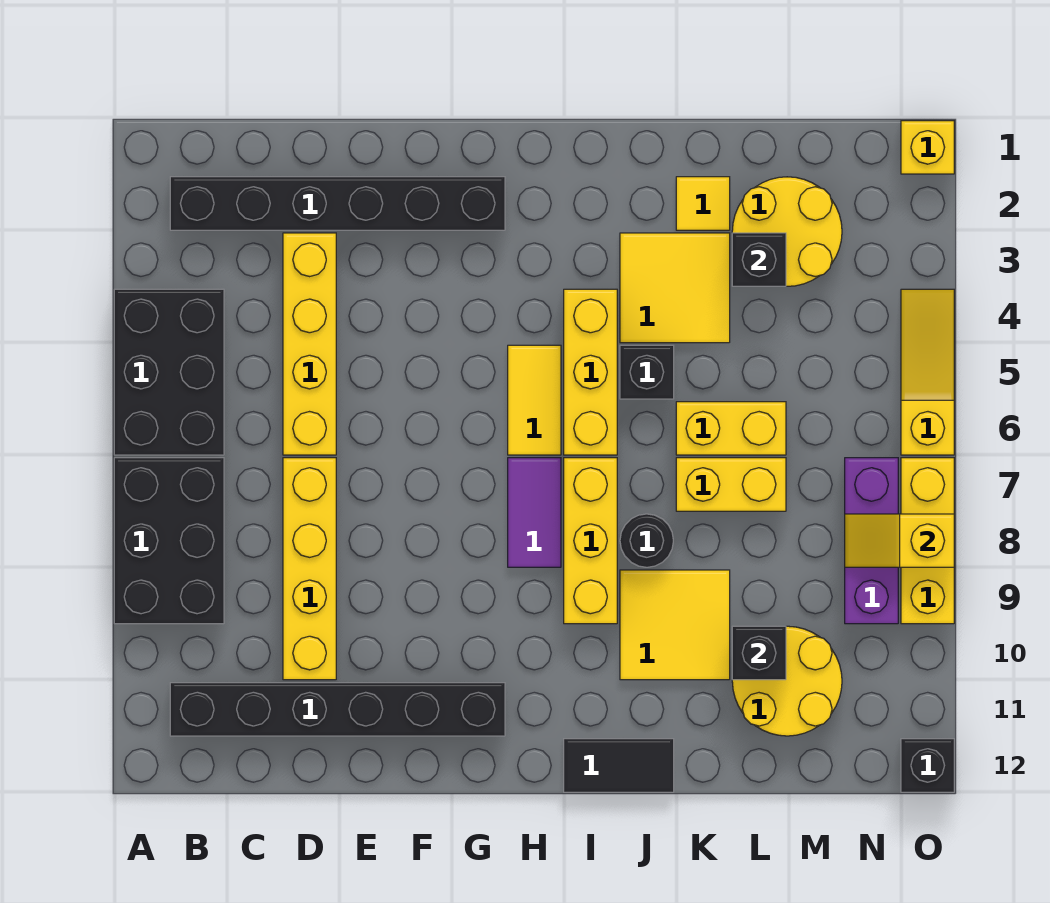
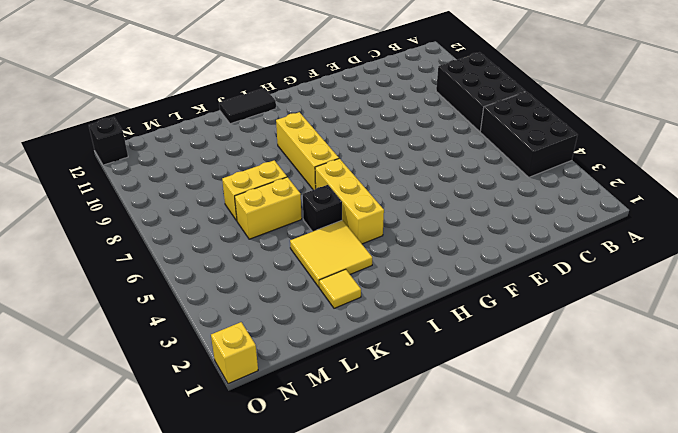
none -> black 1x6 brick [170,177,505,230]
none -> black 1x6 brick [170,683,505,736]
none -> yellow 1x4 brick [283,233,336,455]

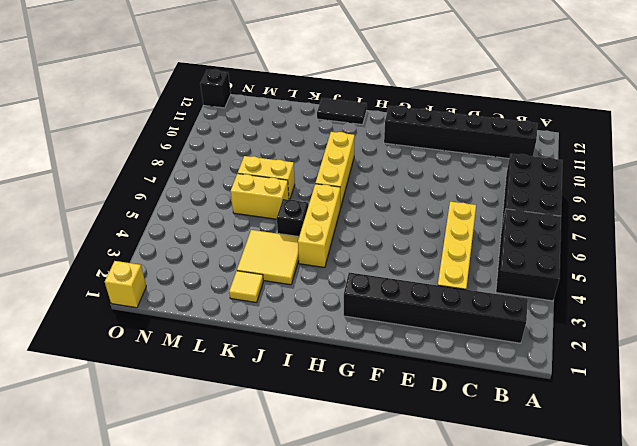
none -> yellow 1x4 brick [283,458,336,680]
none -> yellow 1x2 tile [508,345,561,455]
none -> purple 1x2 tile [508,458,561,567]

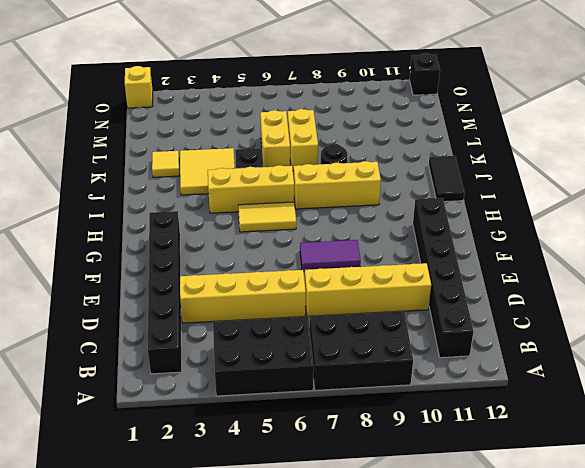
purple 1x2 tile [300,240,361,271] -> purple 1x2 tile moved to [508,458,561,567]
none -> yellow 2x2 tile [620,570,730,680]
none -> yellow 2x2 round brick [732,177,842,286]
none -> yellow 2x2 round brick [732,626,842,736]

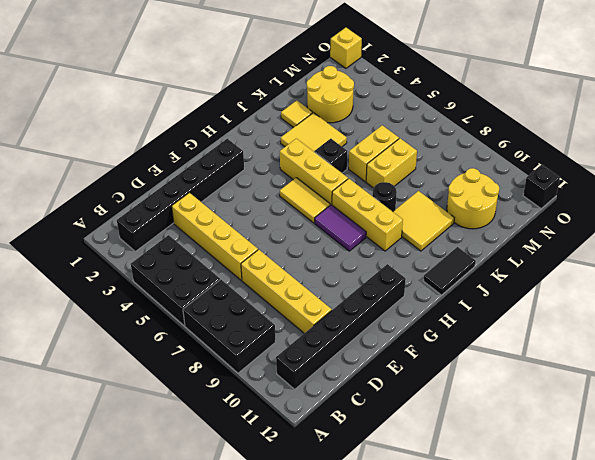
none -> purple 1x3 brick [845,458,898,624]
none -> yellow 1x3 slope [901,289,954,455]
none -> yellow 1x3 brick [901,458,954,624]

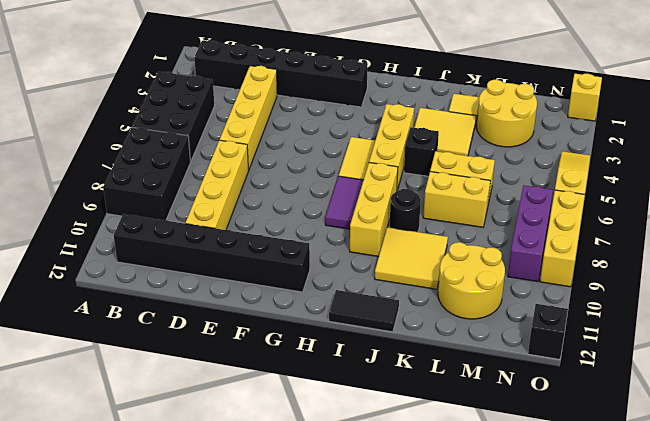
none -> black 1x1 brick [732,233,786,286]
none -> black 1x1 brick [732,626,786,680]
none -> yellow 1x2 slope [845,514,954,567]

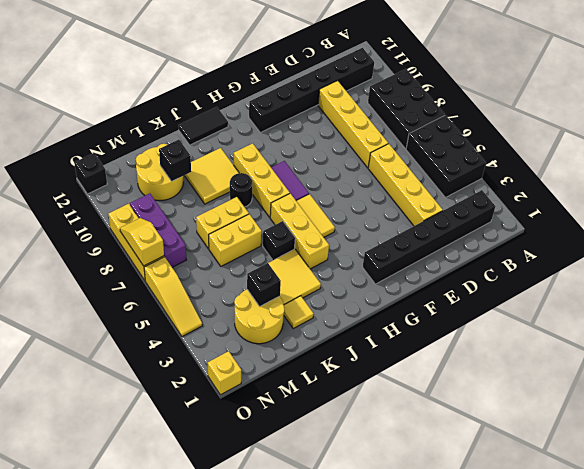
yellow 1x2 slope [120,218,164,266] -> yellow 1x2 slope turned to [845,514,954,567]

